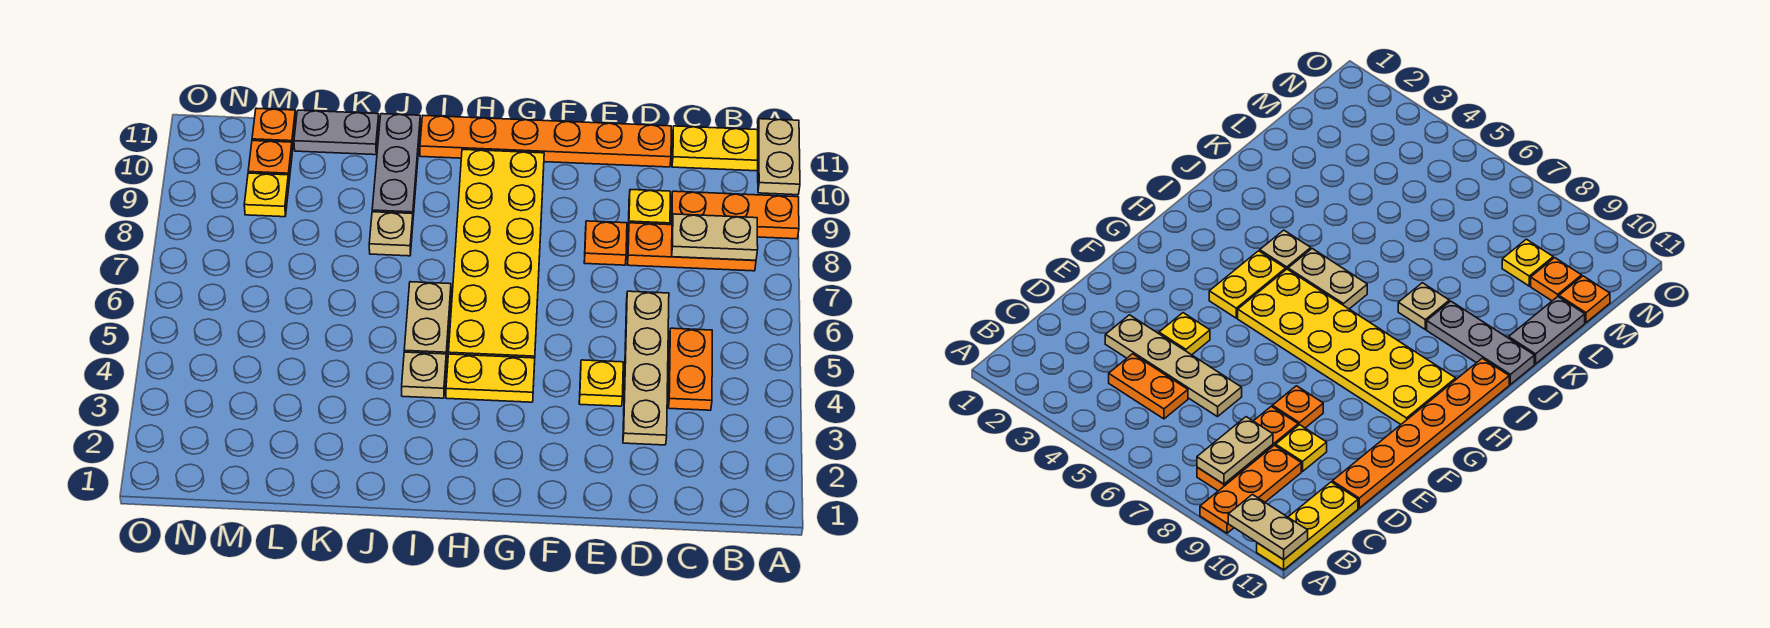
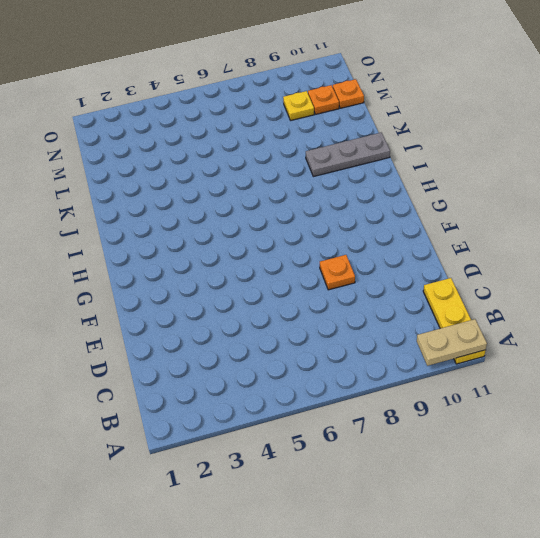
none -> orange 1x3 plate [671,191,799,239]
none -> orange 1x3 plate [627,223,756,271]
none -> orange 1x2 plate [668,328,712,410]

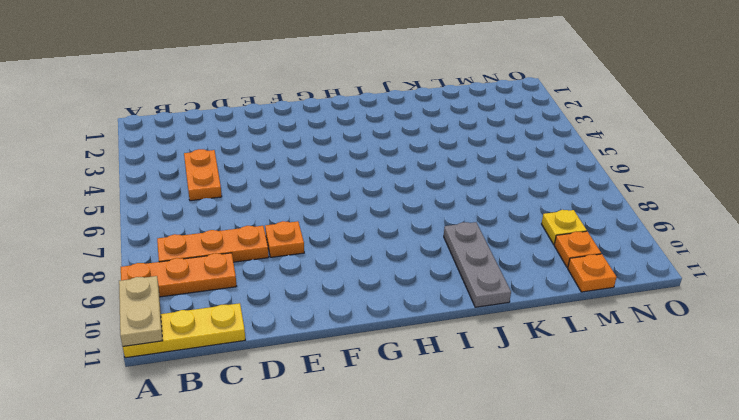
none -> tan 1x4 plate [623,291,669,445]
none -> yellow 1x1 plate [628,190,670,230]
none -> orange 1x6 plate [420,116,671,167]

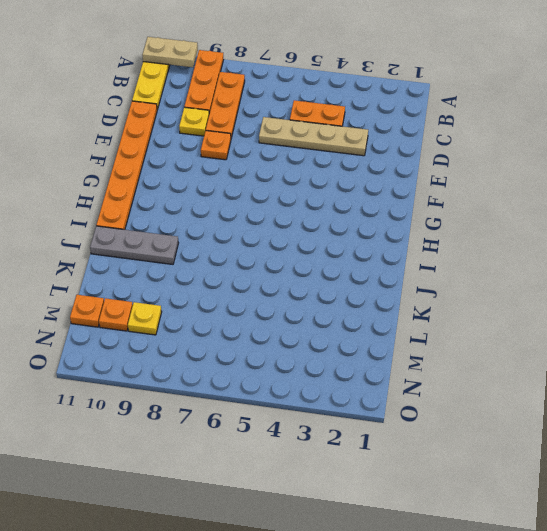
none -> yellow 1x1 plate [579,360,623,406]
none -> yellow 1x2 plate [446,354,535,402]
none -> yellow 2x6 plate [449,149,544,358]

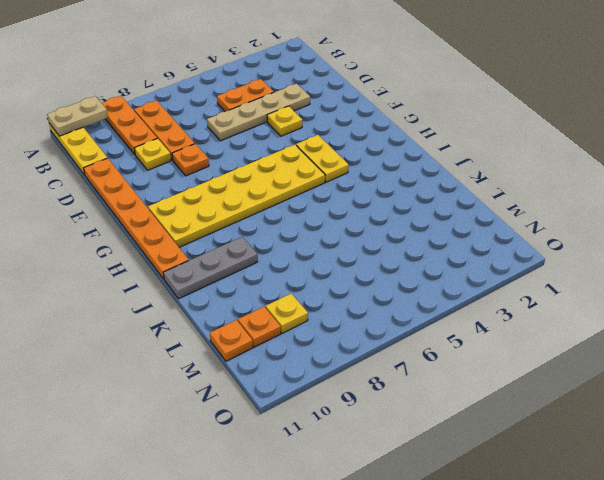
none -> tan 1x1 plate [402,352,446,398]
none -> tan 1x2 plate [404,282,451,360]
none -> tan 1x1 plate [369,212,413,256]

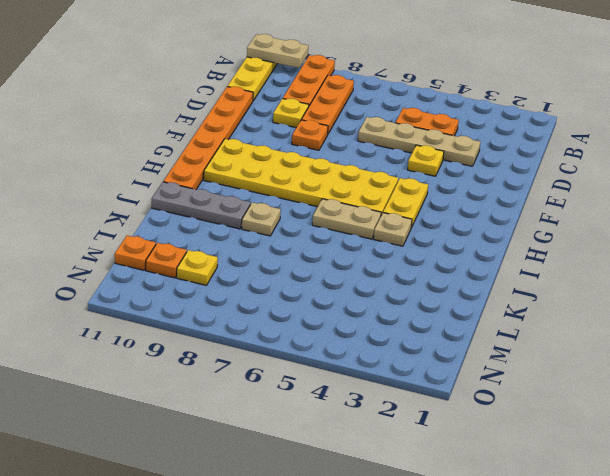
none -> grey 1x2 plate [294,110,379,155]
none -> tan 1x2 plate [672,214,758,260]

